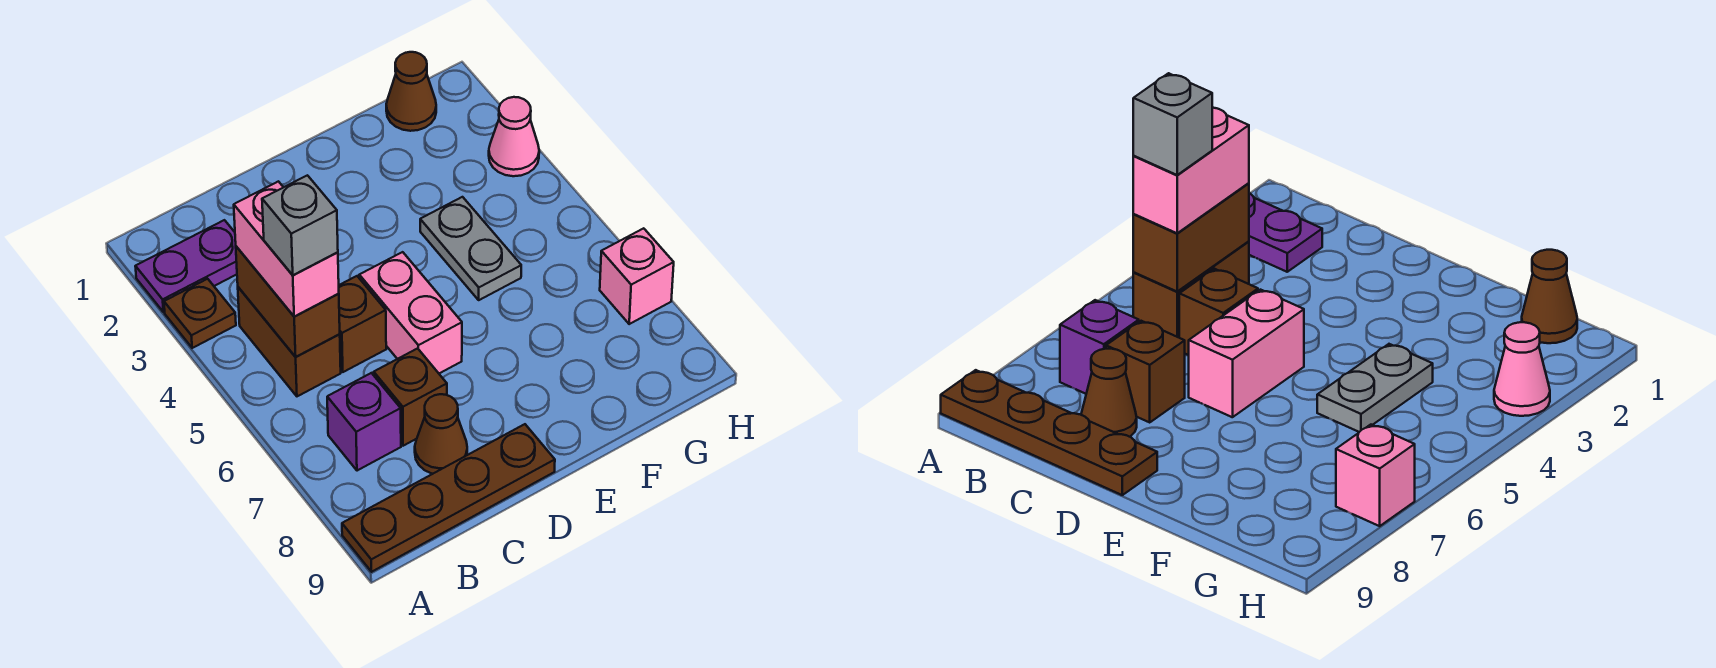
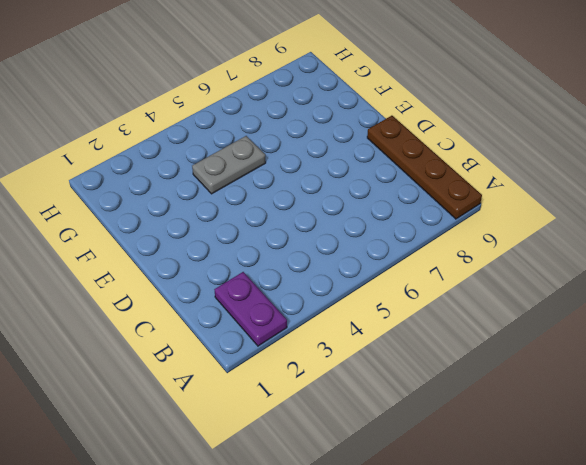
none -> brown 1x1 plate [164,279,236,348]
none -> brown 1x2 brick [238,287,341,396]
none -> purple 1x1 brick [327,373,401,471]

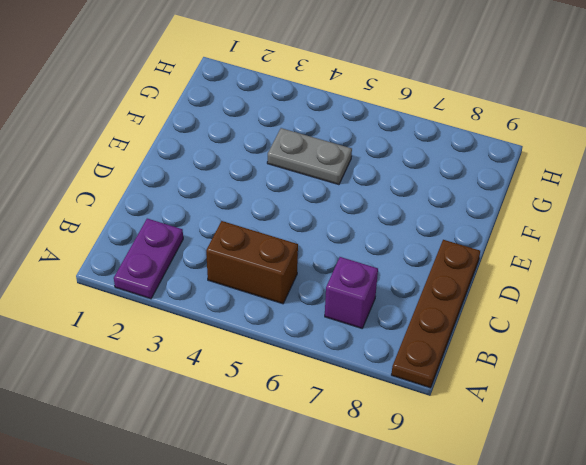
none -> brown 1x1 plate [164,279,236,348]
none -> brown 1x1 brick [339,276,386,372]
none -> brown 1x1 brick [374,348,447,446]

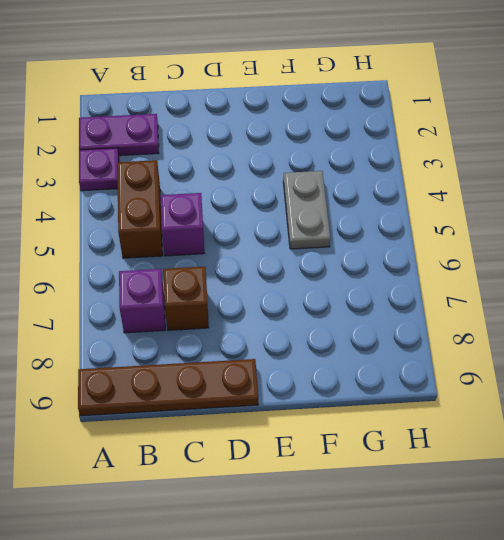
purple 1x1 plate [79,148,119,191] -> brown 1x1 plate [164,279,236,348]
purple 1x1 brick [161,193,204,256] -> brown 1x1 brick [339,276,386,372]
none -> brown 1x1 cone [415,394,467,474]
none -> pink 1x2 brick [359,252,462,373]
none -> brown 1x1 cone [386,52,436,131]

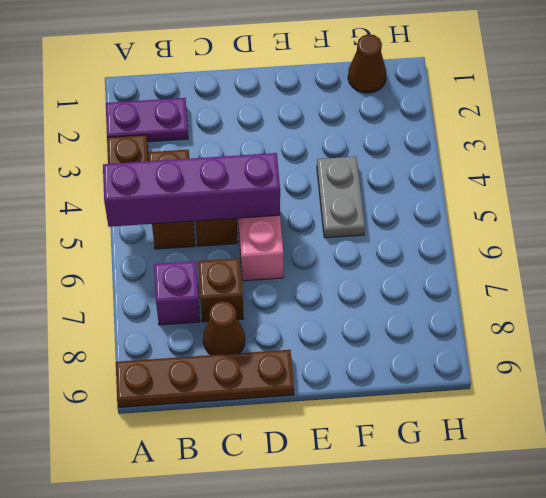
purple 1x4 brick [103,153,280,227] -> brown 1x2 brick [236,246,340,357]
none -> pink 1x1 cone [489,97,539,176]
none -> pink 1x1 brick [600,228,674,324]
none -> pink 1x2 brick [234,181,339,317]

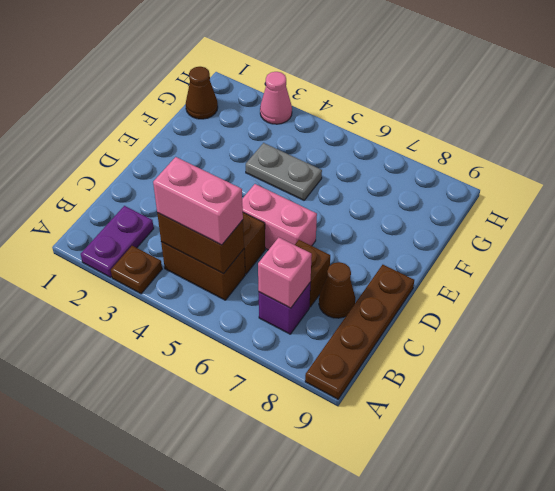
pink 1x1 brick [258,237,312,308] -> pink 1x1 brick moved to [600,228,674,324]
none -> grey 1x1 brick [262,175,338,275]

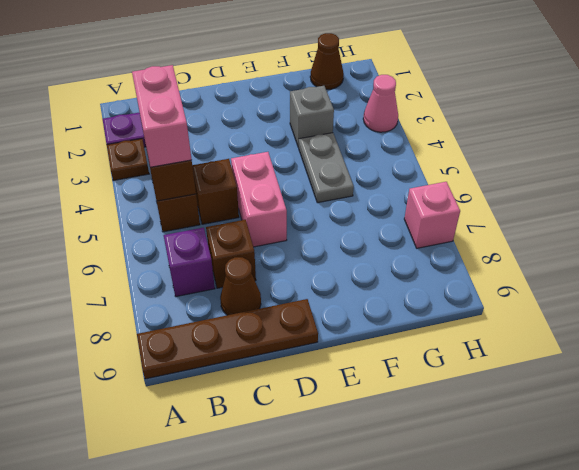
grey 1x1 brick [290,86,334,147] -> grey 1x1 brick moved to [262,175,338,275]

